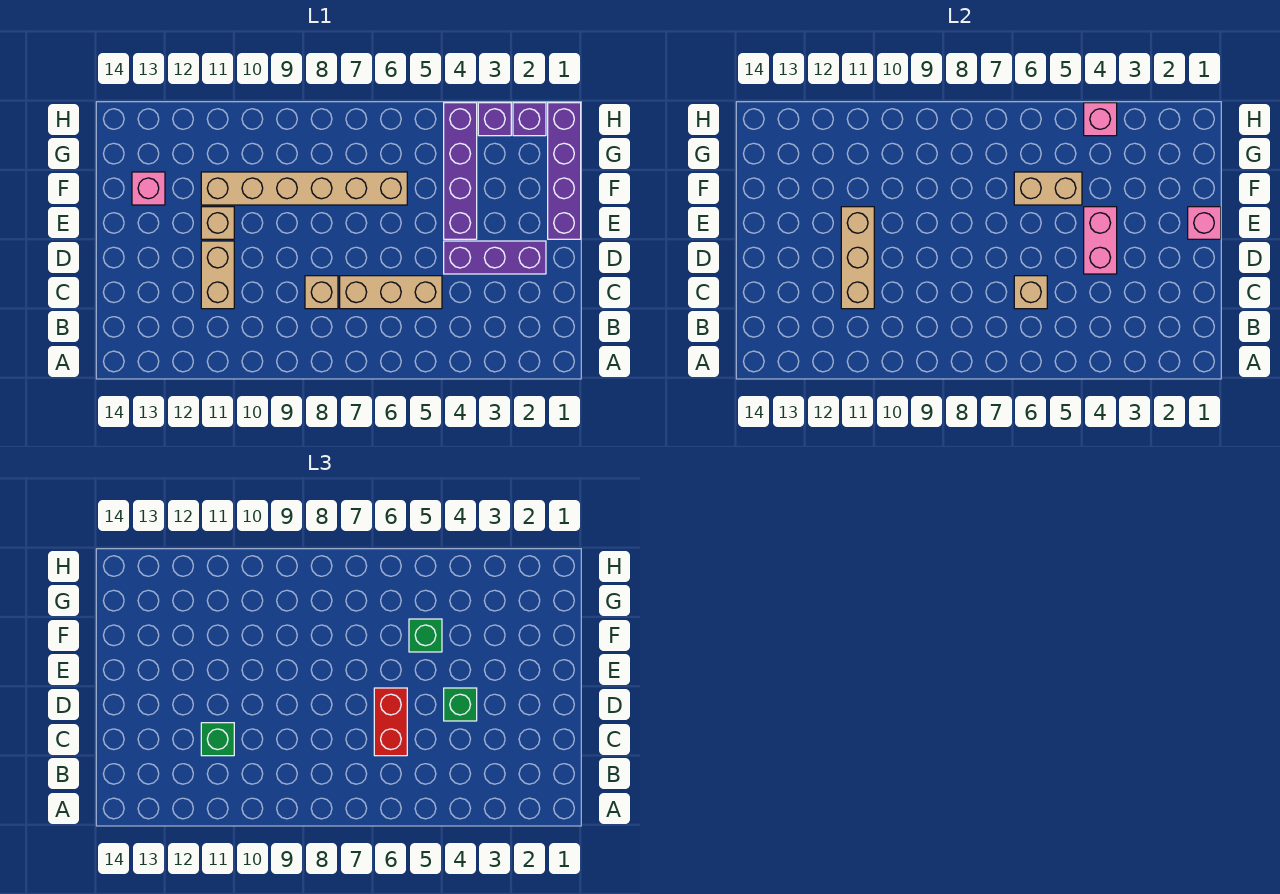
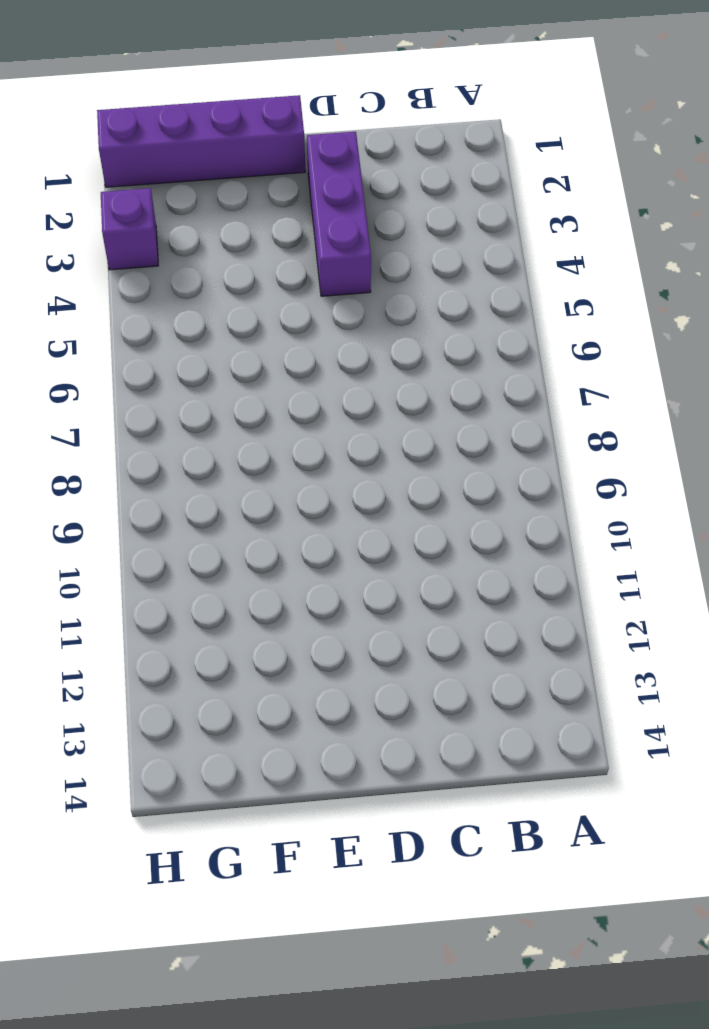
none -> tan 1x3 brick [340,276,442,309]
none -> tan 1x1 brick [305,276,338,309]
none -> tan 1x2 brick [201,241,234,309]

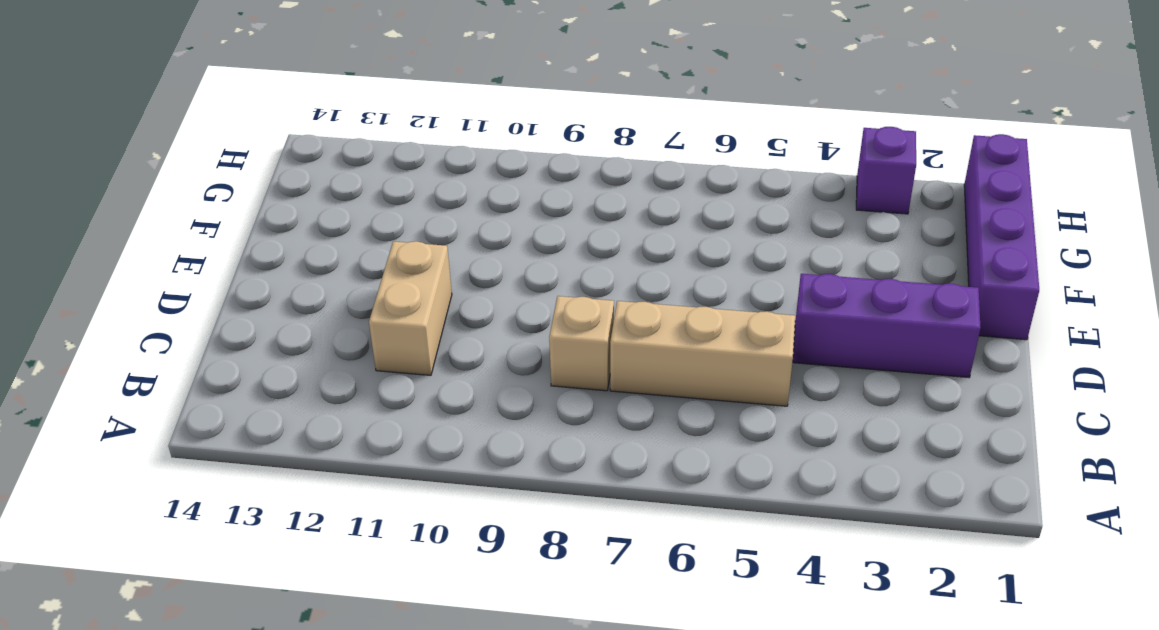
none -> purple 1x4 brick [444,103,477,239]
none -> tan 1x1 brick [201,207,234,239]
none -> tan 1x6 brick [201,172,407,205]

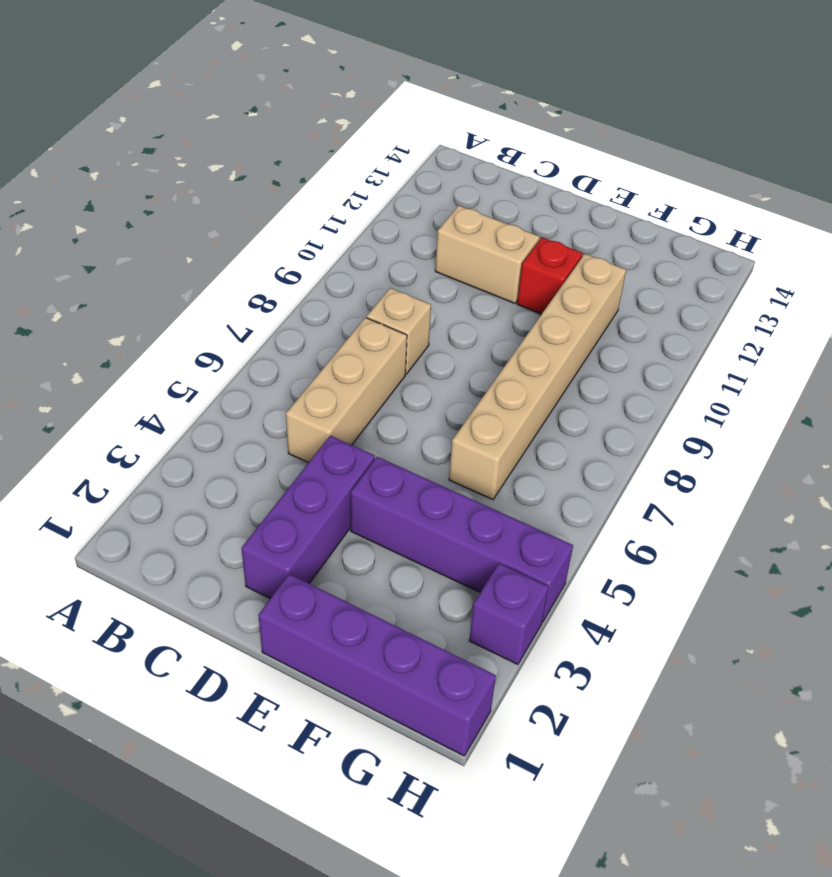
red 1x1 brick [517,237,583,314] -> tan 1x1 brick [201,207,234,239]
none -> pink 1x1 brick [132,172,165,205]
none -> purple 1x1 brick [513,103,546,136]
none -> tan 1x1 brick [1014,276,1047,309]

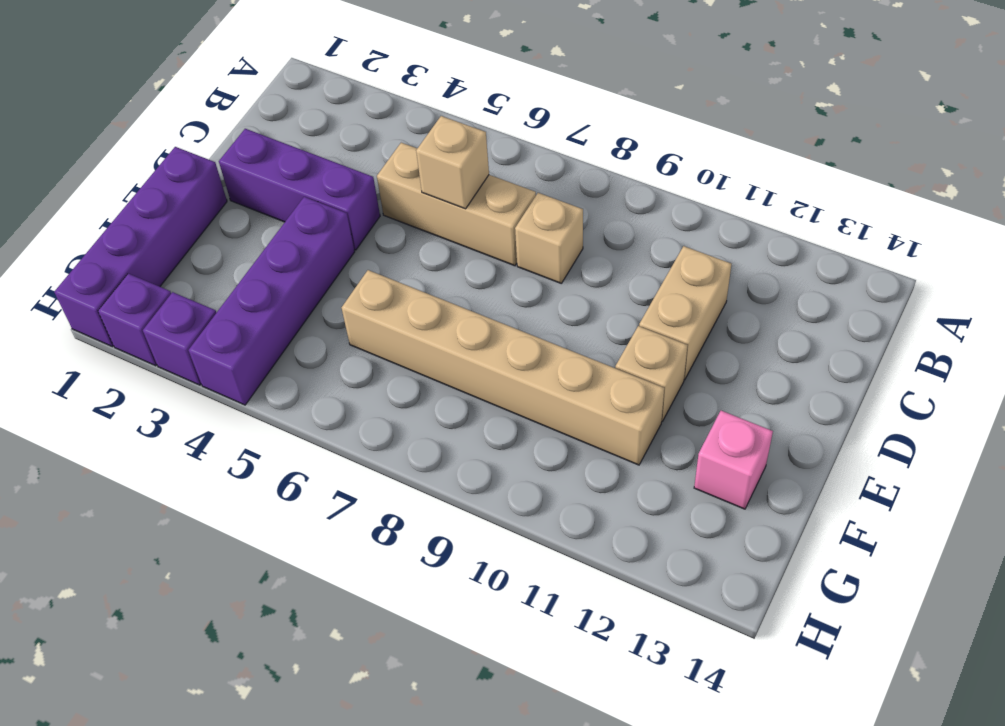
none -> tan 1x3 brick [841,207,874,309]
none -> pink 1x2 brick [1084,207,1117,274]
none -> pink 1x1 brick [1188,207,1221,239]

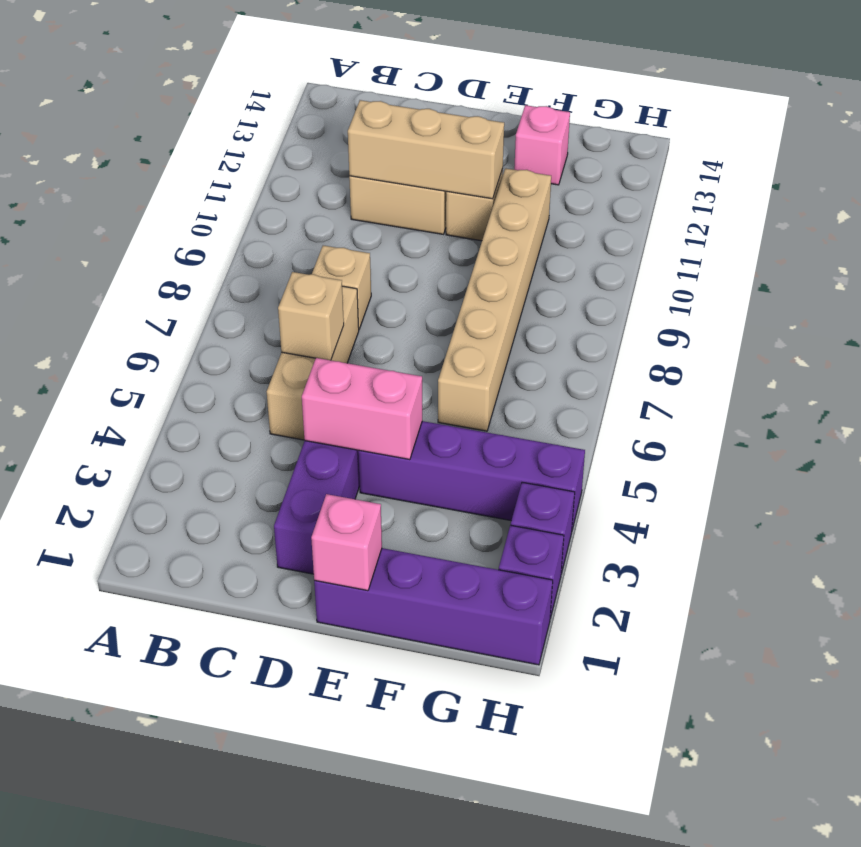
none -> tan 1x2 brick [1014,172,1082,205]
none -> pink 1x1 brick [1084,103,1117,136]
none -> red 1x2 brick [374,688,407,756]

